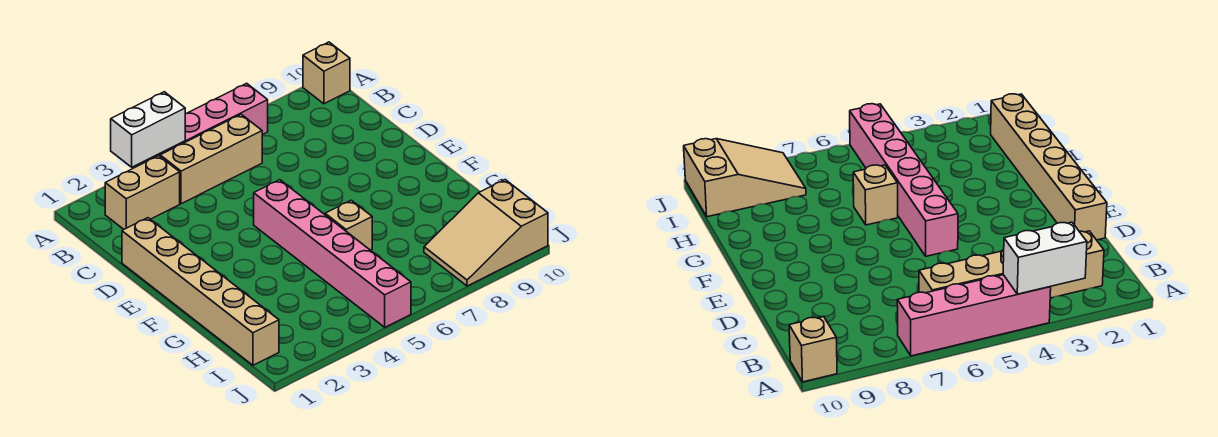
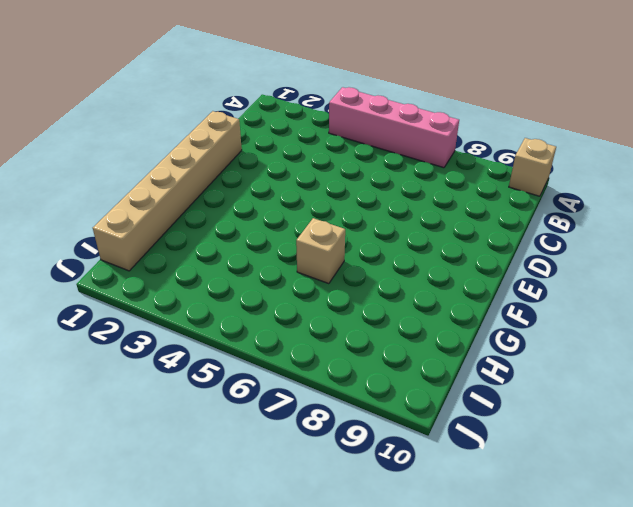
none -> tan 1x2 brick [105,156,180,229]
none -> tan 1x3 brick [160,114,262,204]

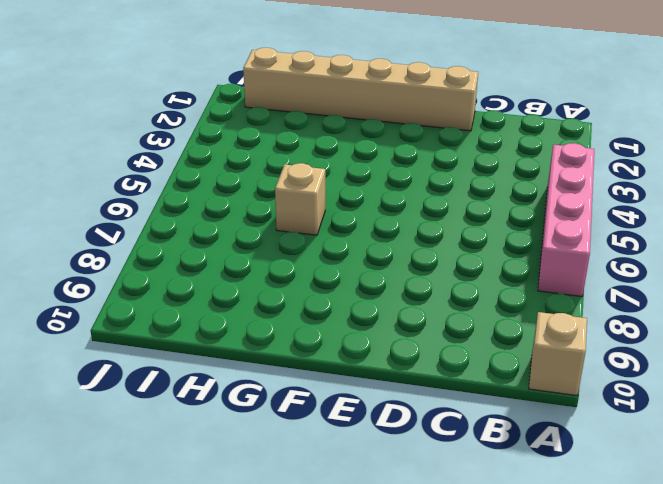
none -> tan 1x2 brick [105,156,180,229]
none -> tan 1x3 brick [160,114,262,204]

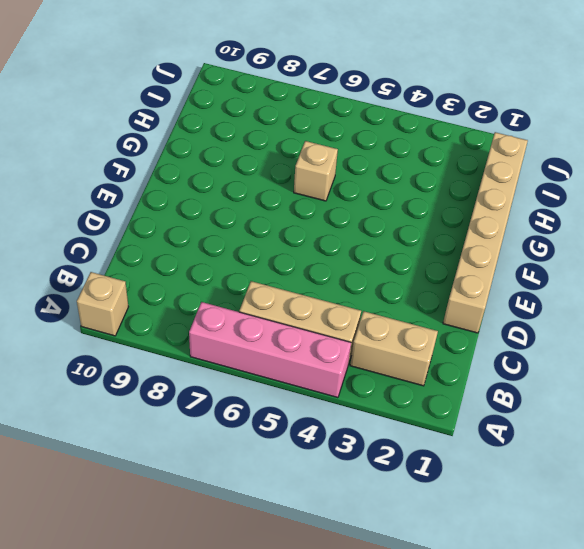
none -> pink 1x6 brick [254,180,411,327]
none -> tan 2x3 slope [424,180,548,286]

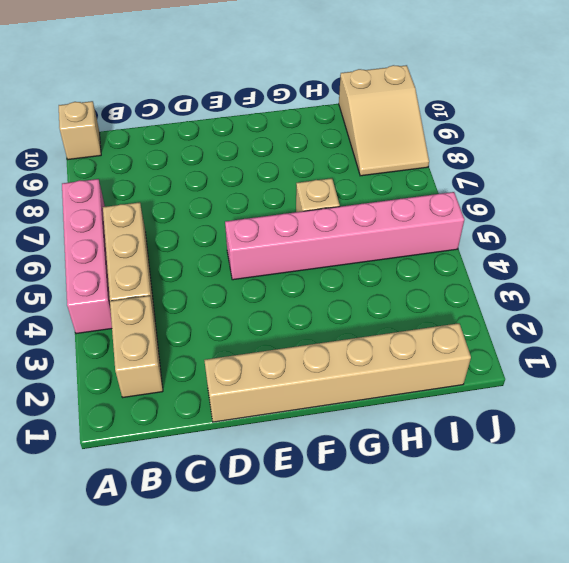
none -> white 1x2 brick [111,92,185,167]

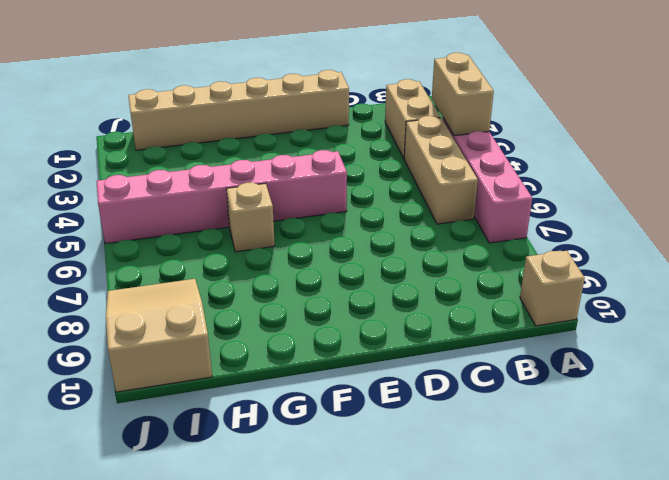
tan 1x2 brick [432,53,494,136] -> white 1x2 brick [111,92,185,167]

